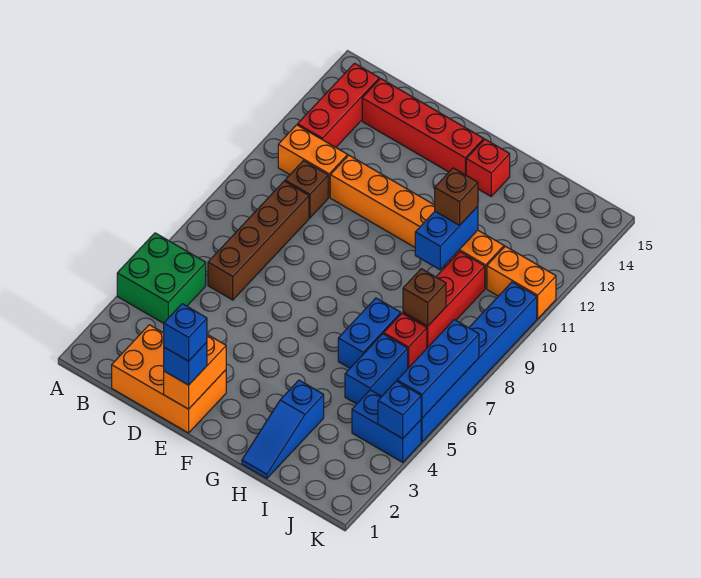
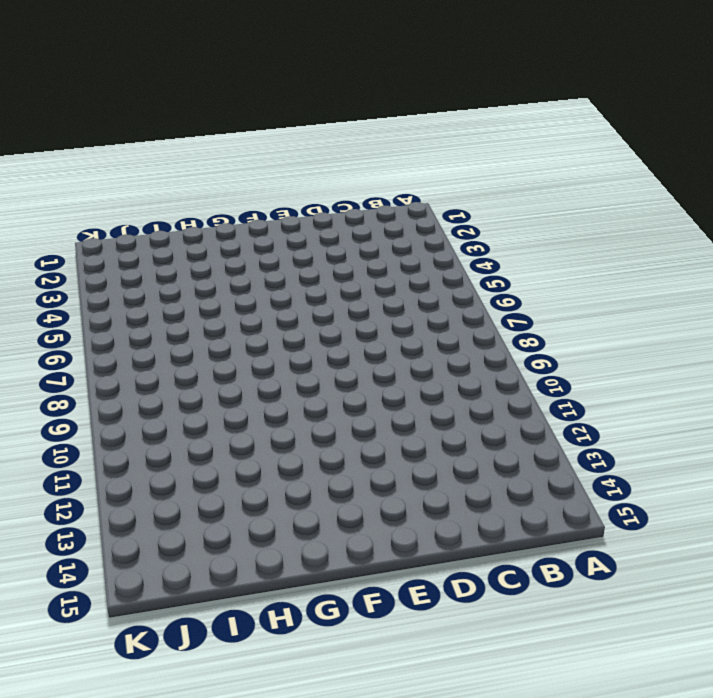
none -> green 2x2 brick [117,233,206,323]
none -> orange 1x2 brick [278,125,348,197]
none -> red 1x3 brick [298,63,379,147]

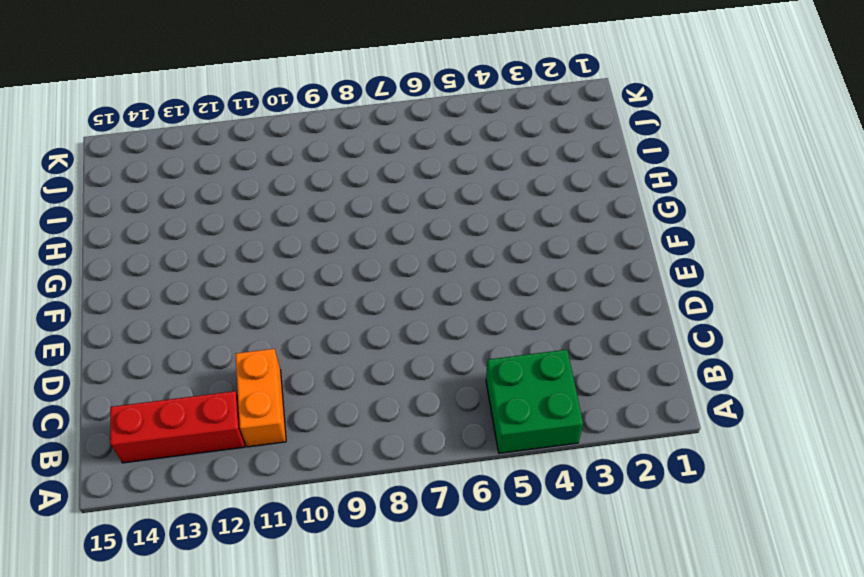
none -> orange 2x3 brick [112,325,226,433]
none -> brown 1x4 brick [208,181,309,300]
none -> brown 1x1 brick [285,161,328,218]

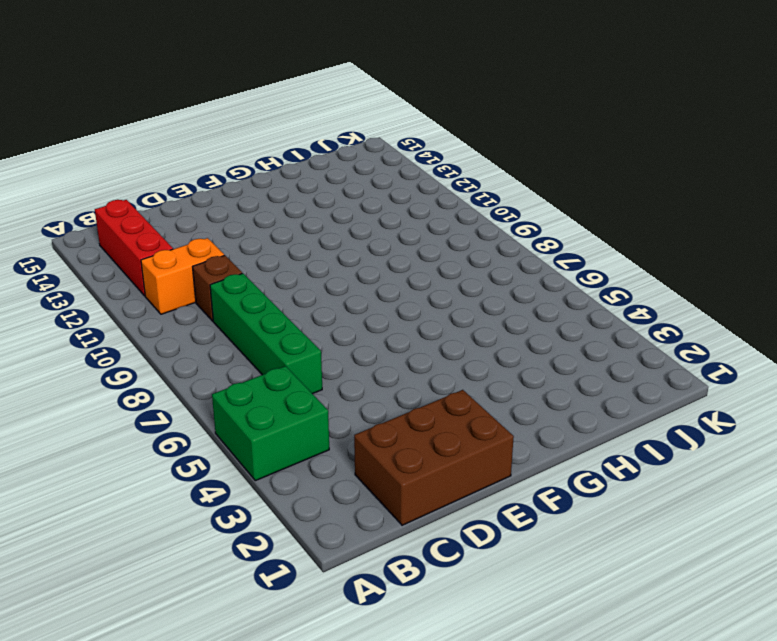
brown 2x3 brick [354,390,514,525] -> orange 2x3 brick [112,325,226,433]
green 1x4 brick [210,273,322,394] -> brown 1x4 brick [208,181,309,300]
none -> red 1x4 brick [362,79,484,175]
none -> orange 1x6 brick [330,155,504,288]
none -> red 1x1 brick [466,139,510,196]

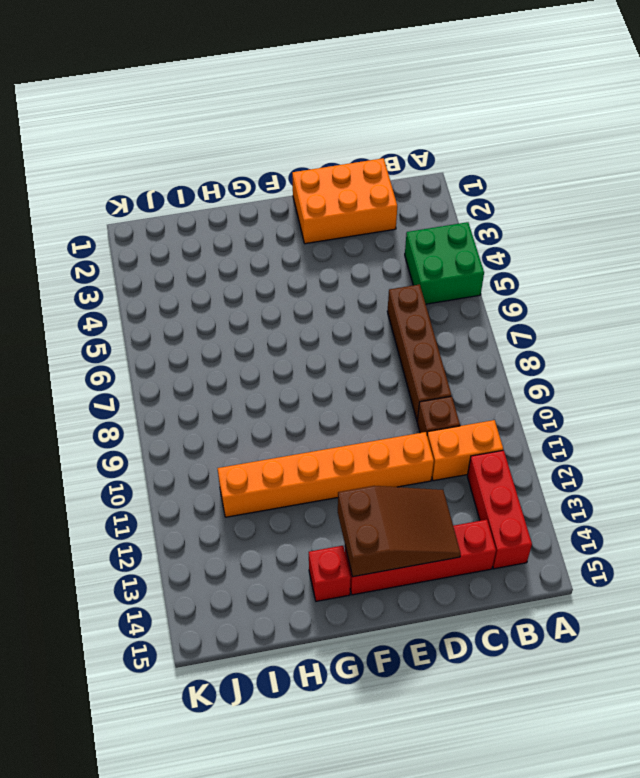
brown 2x3 slope [338,486,461,577] -> none
none -> blue 1x3 slope [242,380,324,478]
none -> blue 1x2 brick [338,298,401,368]
none -> blue 1x2 brick [345,334,408,404]

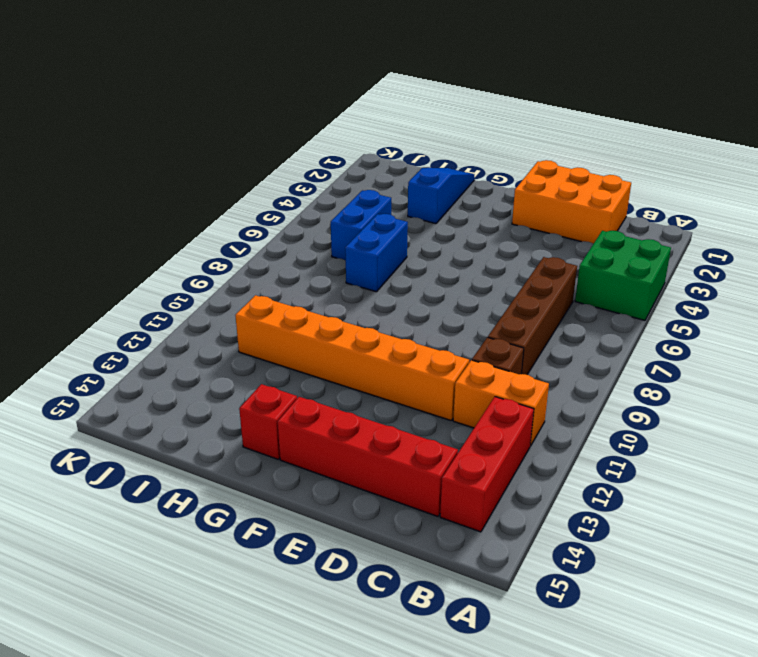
none -> red 1x1 brick [384,313,427,368]
none -> red 1x3 brick [403,252,485,348]
none -> blue 1x2 brick [352,390,421,462]

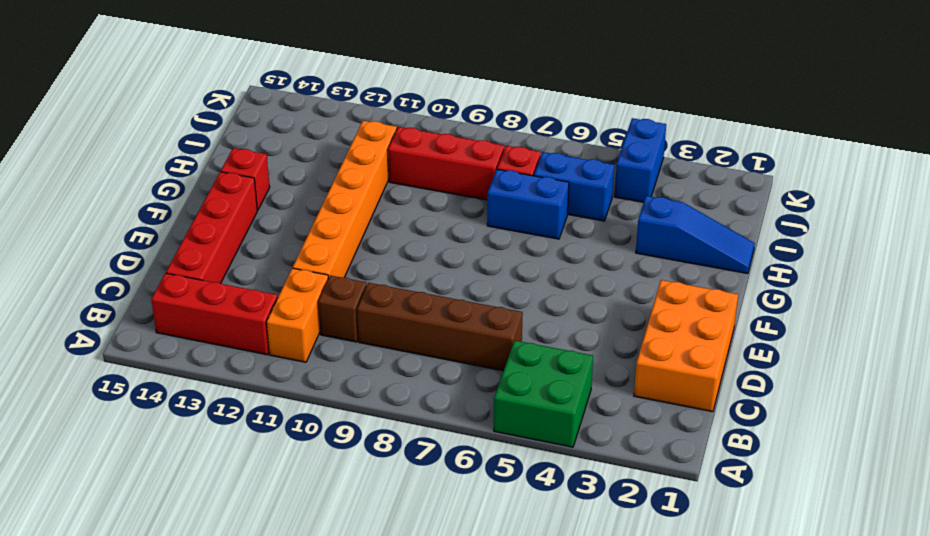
none -> orange 1x2 brick [487,246,556,319]
none -> blue 1x6 brick [421,282,537,442]
none -> orange 1x2 brick [164,334,226,409]

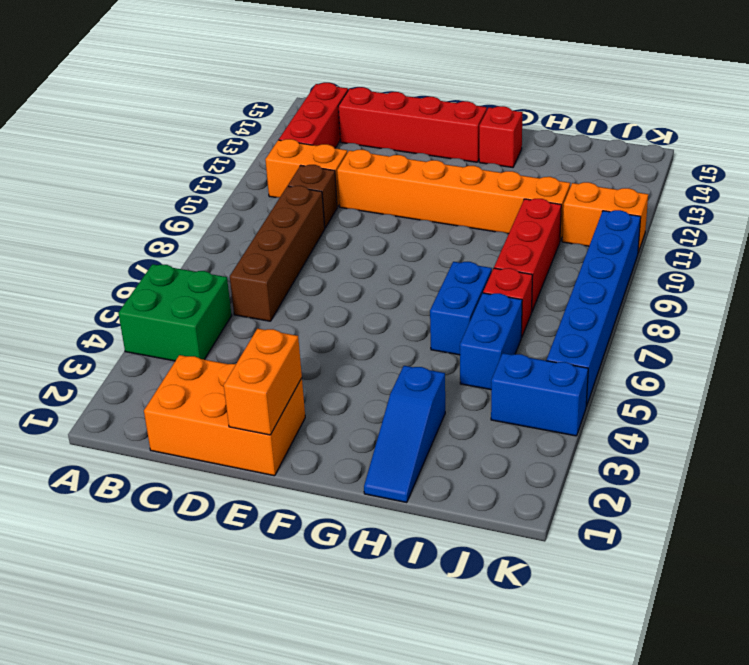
none -> blue 1x2 brick [415,206,478,270]
none -> brown 1x1 brick [403,269,446,326]
none -> blue 1x1 brick [378,381,421,439]

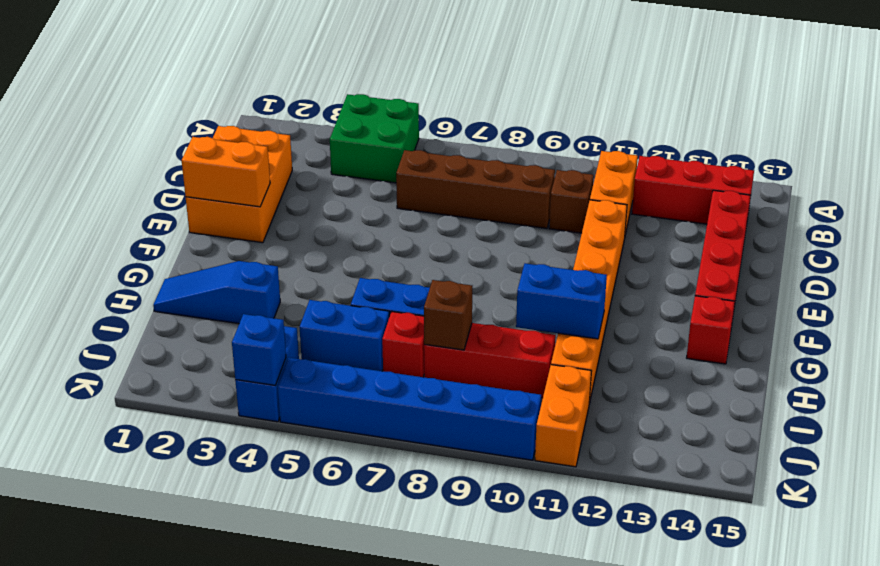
none -> blue 1x3 brick [397,320,479,418]
none -> blue 1x1 brick [164,342,207,385]
none -> brown 1x1 brick [435,168,478,226]

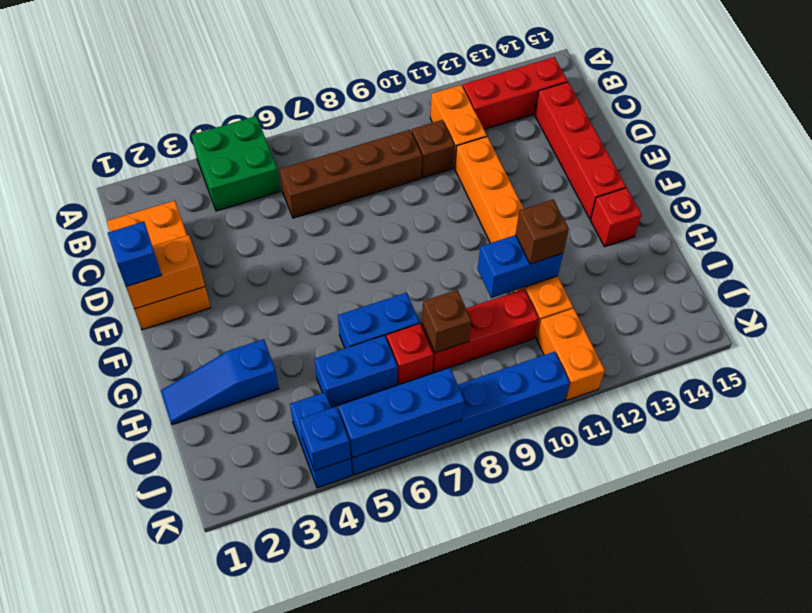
none -> blue 1x1 brick [164,304,207,361]

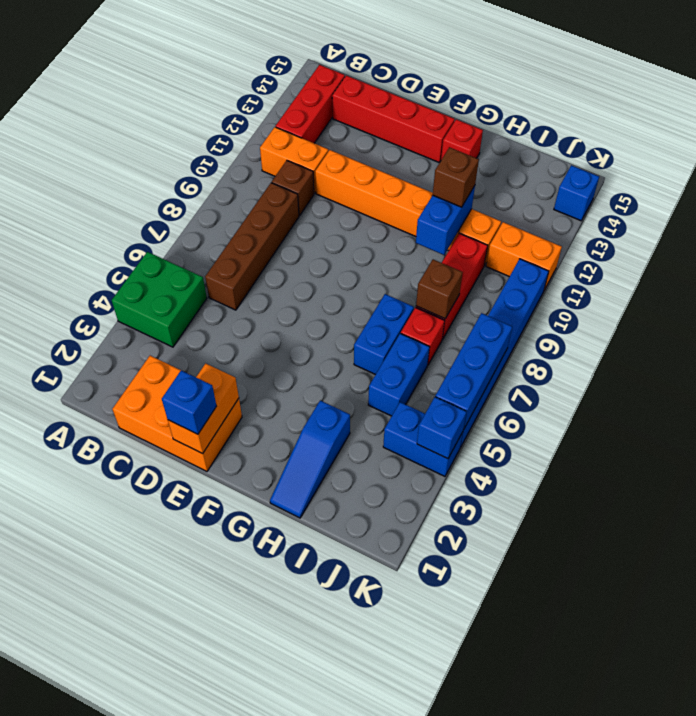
blue 1x1 brick [554,165,599,221] -> blue 1x1 brick moved to [164,304,207,361]

